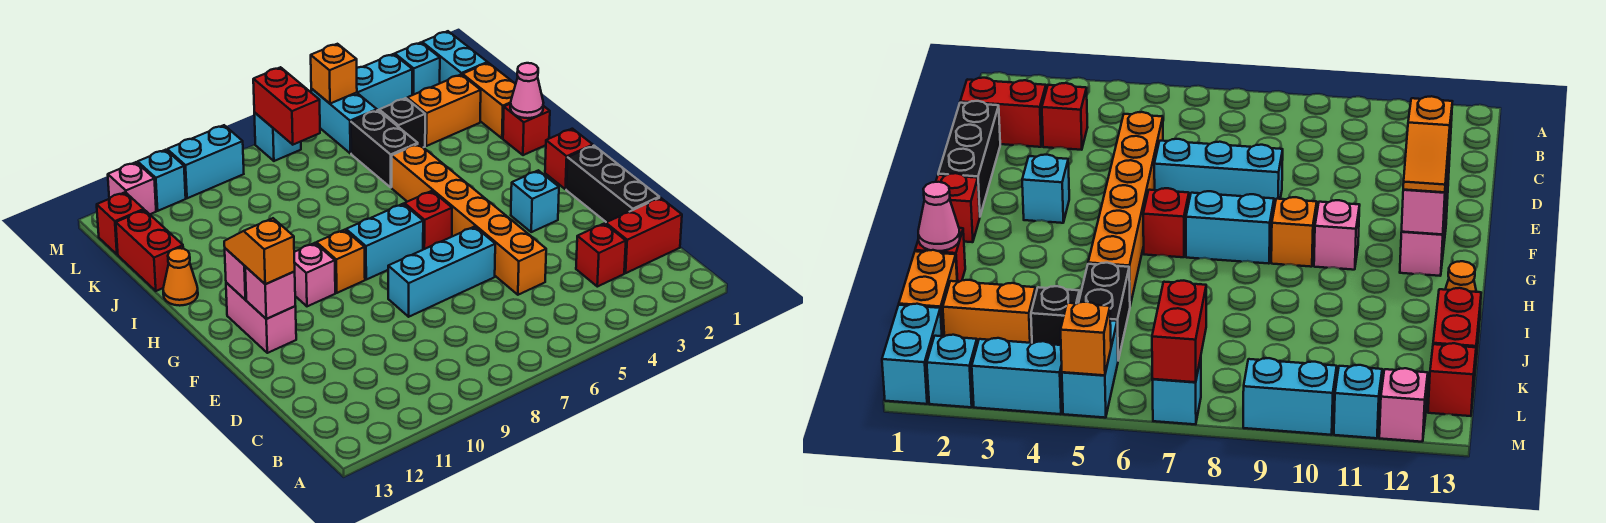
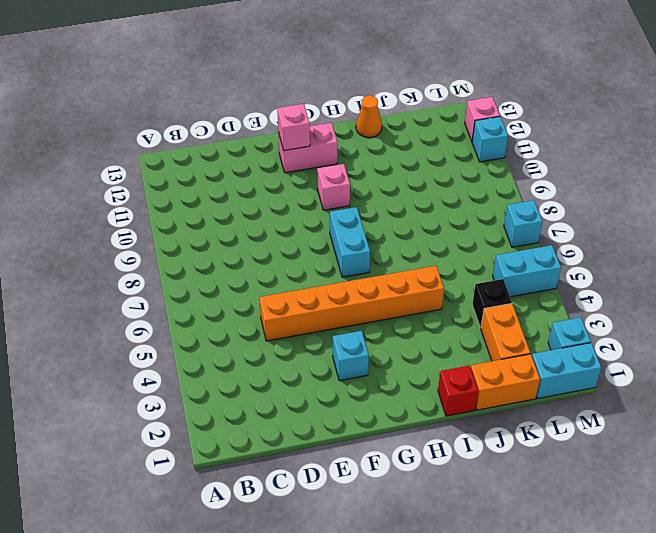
none -> red 1x2 brick [606,198,682,273]
none -> red 1x1 brick [576,223,626,287]
none -> black 1x3 brick [566,146,659,222]
none -> cyan 1x3 brick [388,227,495,317]

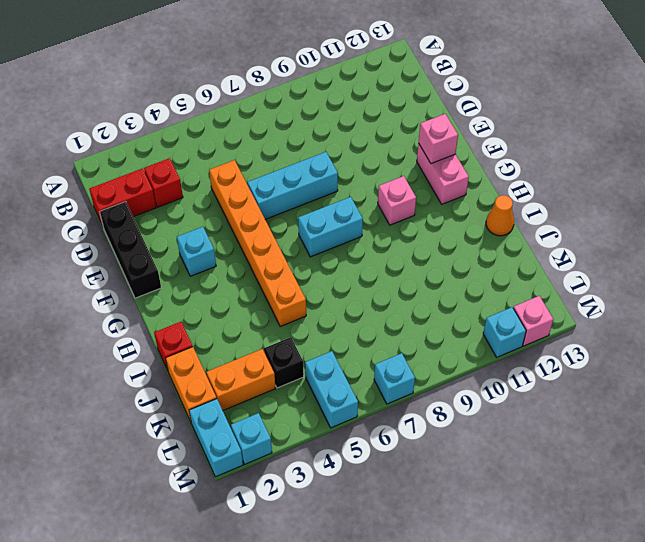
none -> red 1x1 brick [545,129,593,189]
none -> red 1x1 brick [404,191,452,250]
none -> orange 1x1 brick [316,230,365,293]
none -> black 1x2 brick [351,110,418,187]

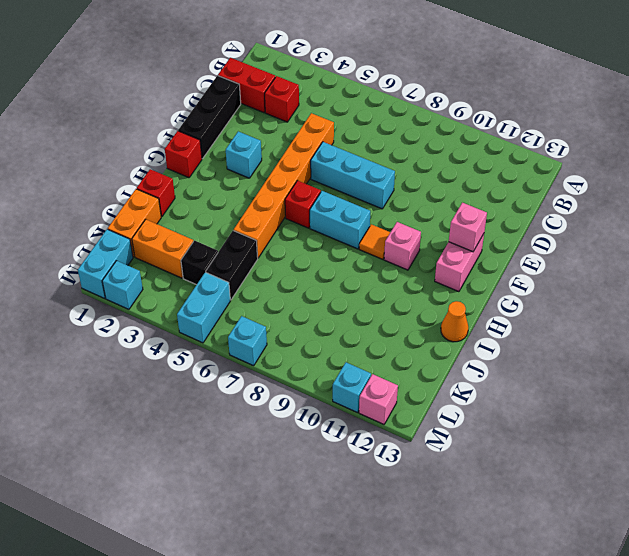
orange 1x1 tile [359,224,390,259] -> orange 1x1 brick [316,230,365,293]
none -> red 1x2 brick [116,210,183,291]
none -> red 1x1 brick [97,192,144,254]
none -> cyan 1x2 brick [357,54,412,111]
none -> cyan 1x2 brick [167,125,244,198]

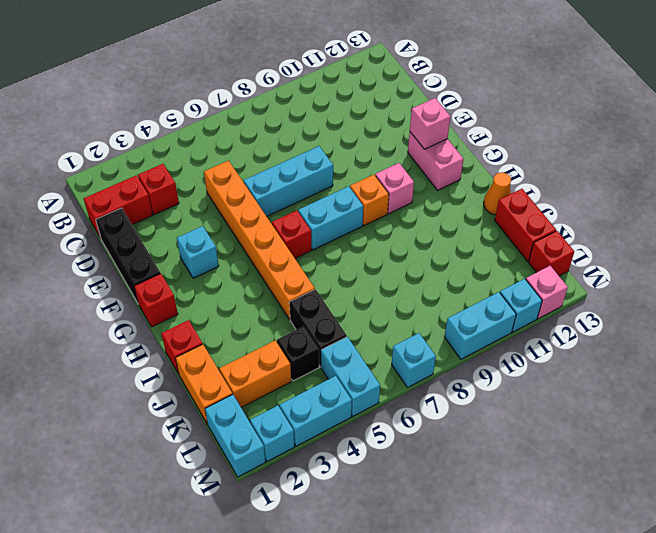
none -> pink 1x1 brick [225,248,246,300]
none -> pink 1x1 cone [510,63,543,118]
none -> red 1x2 brick [253,67,320,145]
none -> orange 1x1 brick [311,44,357,104]

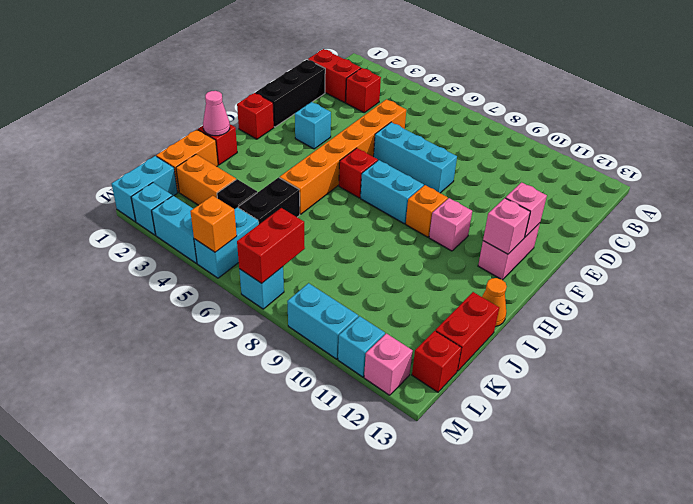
none -> orange 1x2 slope [224,218,295,284]

